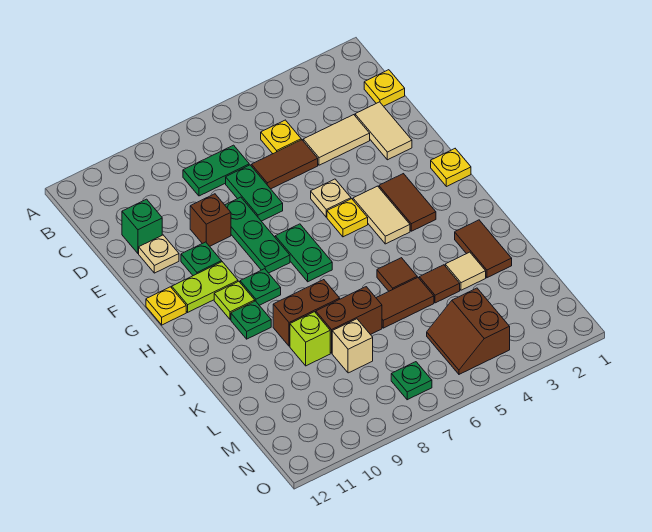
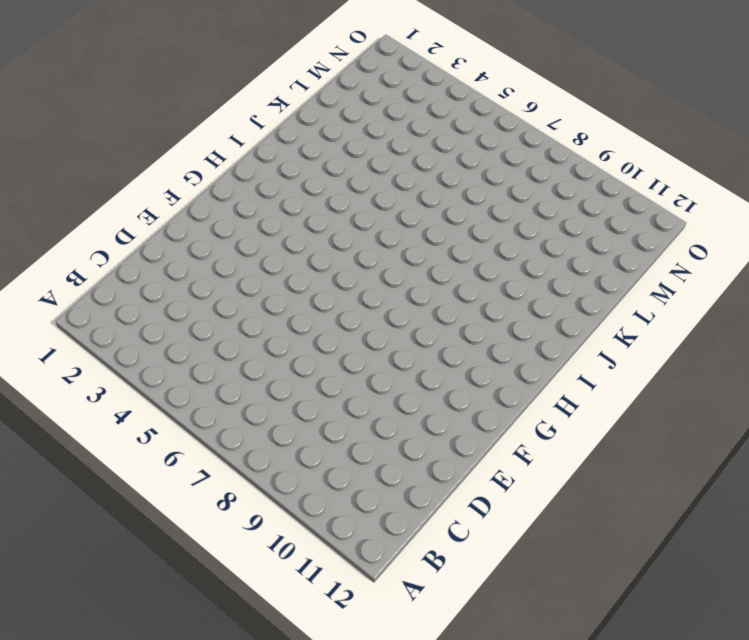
none -> yellow 1x1 plate [364,70,405,106]
none -> yellow 1x1 plate [261,120,301,154]
none -> green 1x2 plate [183,145,249,196]
none -> tan 1x2 tile [355,102,412,160]

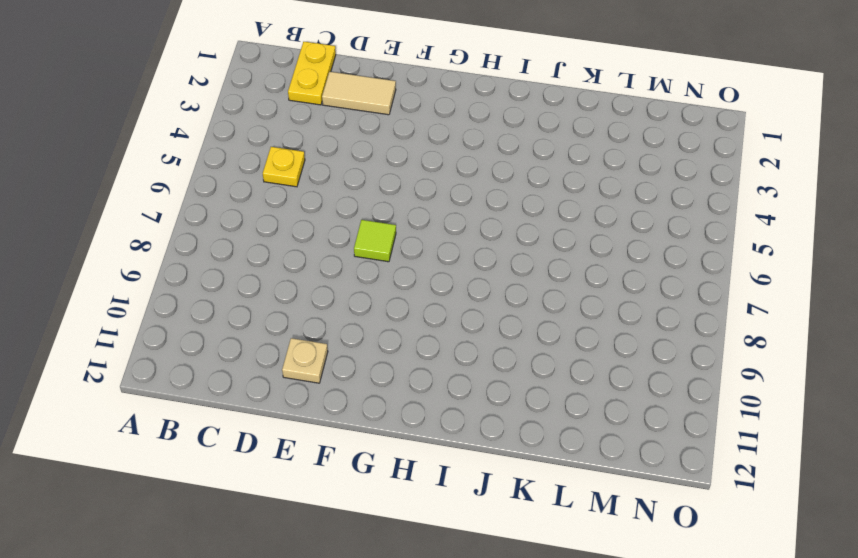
yellow 1x2 plate [288,42,336,105] -> yellow 1x1 plate [364,70,405,106]
lime 1x1 tile [354,220,396,262] -> none
none -> green 1x2 plate [183,145,249,196]
none -> tan 1x2 tile [303,115,370,165]
none -> brown 1x2 tile [251,140,318,189]
none -> green 1x2 plate [226,165,283,221]

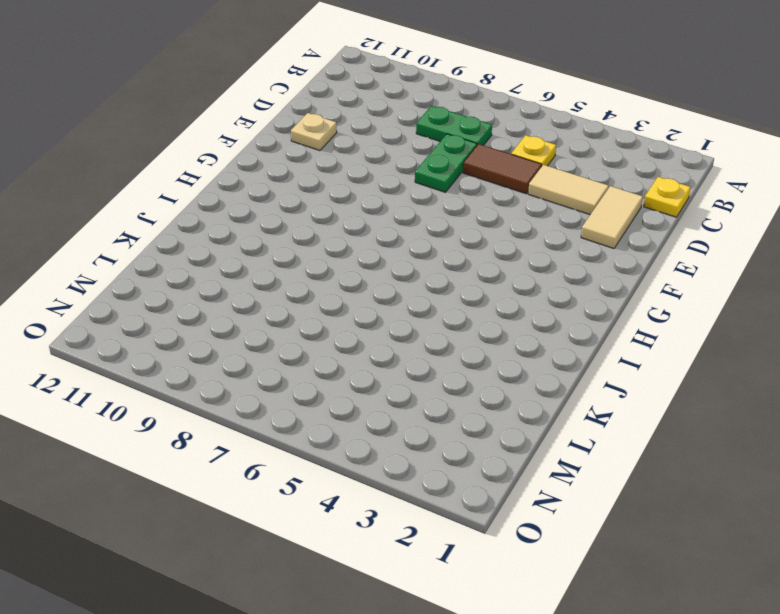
none -> green 1x1 brick [122,199,162,253]
none -> green 1x3 plate [225,197,290,273]
none -> brown 1x1 brick [190,194,231,246]
none -> tan 1x1 plate [311,179,351,217]

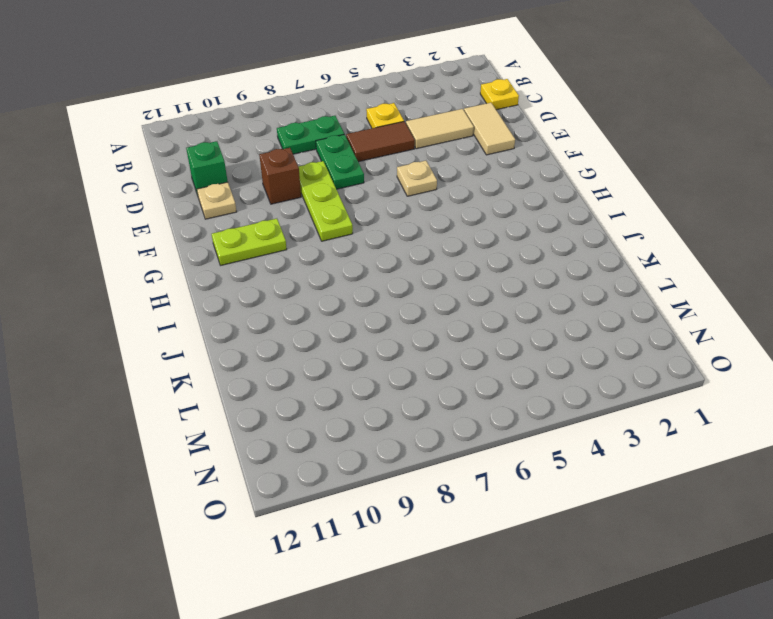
lime 1x3 plate [298,161,353,241] -> green 1x3 plate [225,197,290,273]
none -> green 1x1 plate [181,242,222,276]
none -> yellow 1x1 plate [431,149,471,187]
none -> brown 1x2 tile [379,174,436,231]
none -> tan 1x2 tile [353,186,410,244]

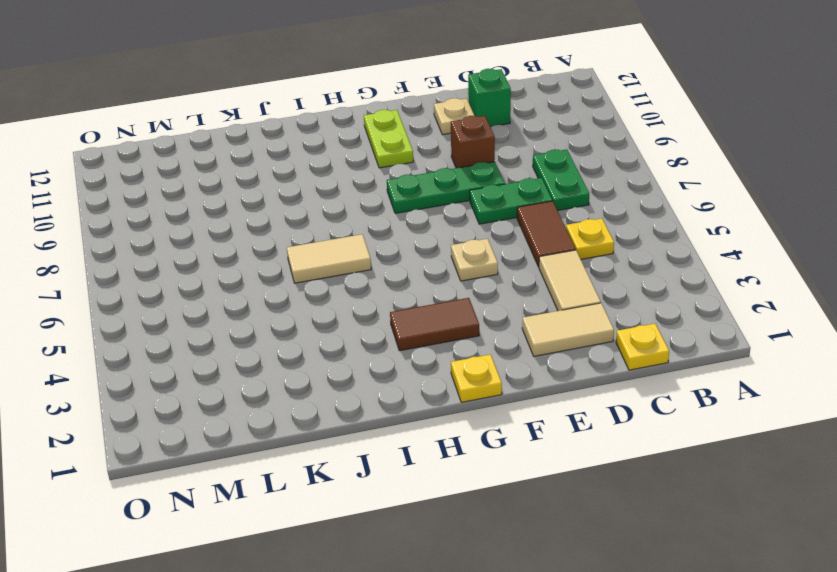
tan 1x2 tile [287,234,371,283] -> tan 1x2 tile moved to [353,186,410,244]
none -> green 1x1 plate [181,242,222,276]
none -> yellow 1x1 plate [327,199,368,237]
none -> green 1x2 plate [275,224,332,282]
none -> yellow 1x1 plate [146,287,186,325]

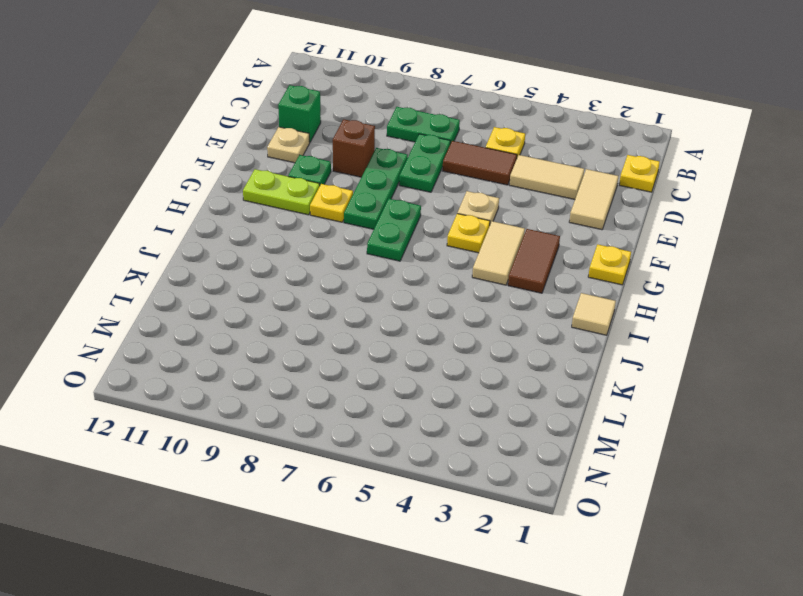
yellow 1x1 plate [310,184,353,222] -> yellow 1x1 plate moved to [146,287,186,325]
tan 1x1 tile [572,293,616,335] -> tan 1x1 tile moved to [445,252,486,290]
none -> green 1x1 plate [240,269,281,305]
none -> lime 1x1 plate [214,281,255,319]
none -> green 1x1 plate [231,301,271,339]
none -> brown 1x2 tile [455,220,512,278]

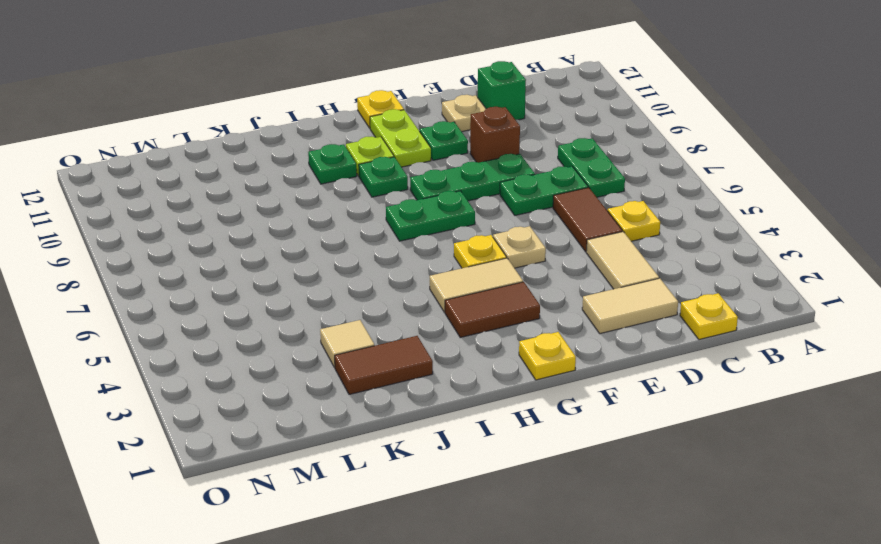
none -> brown 1x1 tile [377,258,417,291]
none -> brown 1x2 brick [273,280,340,346]
none -> brown 1x1 tile [419,265,460,303]
none -> brown 1x2 tile [376,277,434,328]

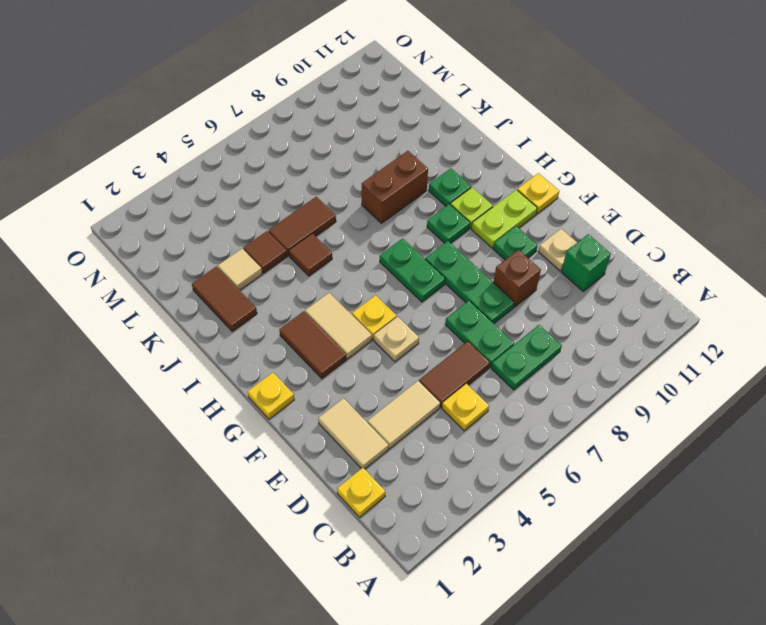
none -> brown 1x2 brick [316,287,382,353]
none -> lime 1x1 brick [290,312,330,366]
none -> tan 1x1 brick [332,319,373,373]
none -> brown 2x2 slope [427,288,510,374]

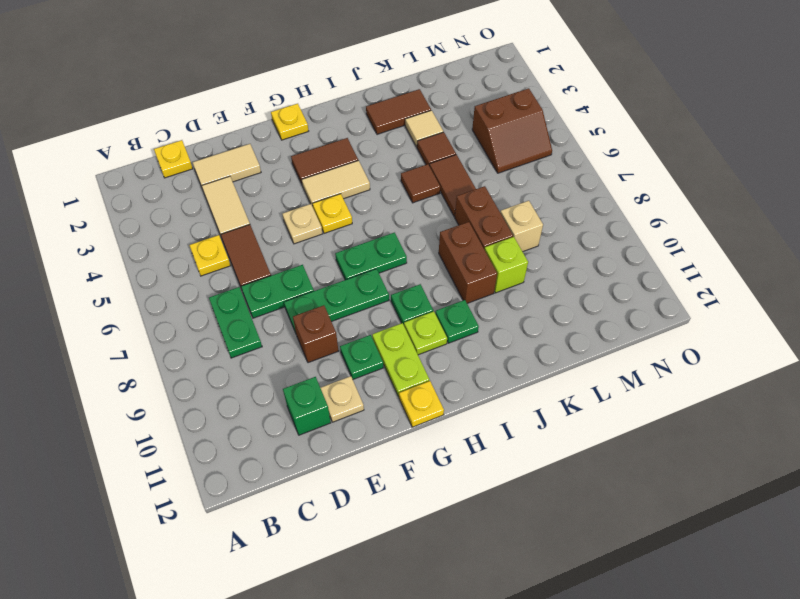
none -> green 1x1 plate [391,362,432,400]

